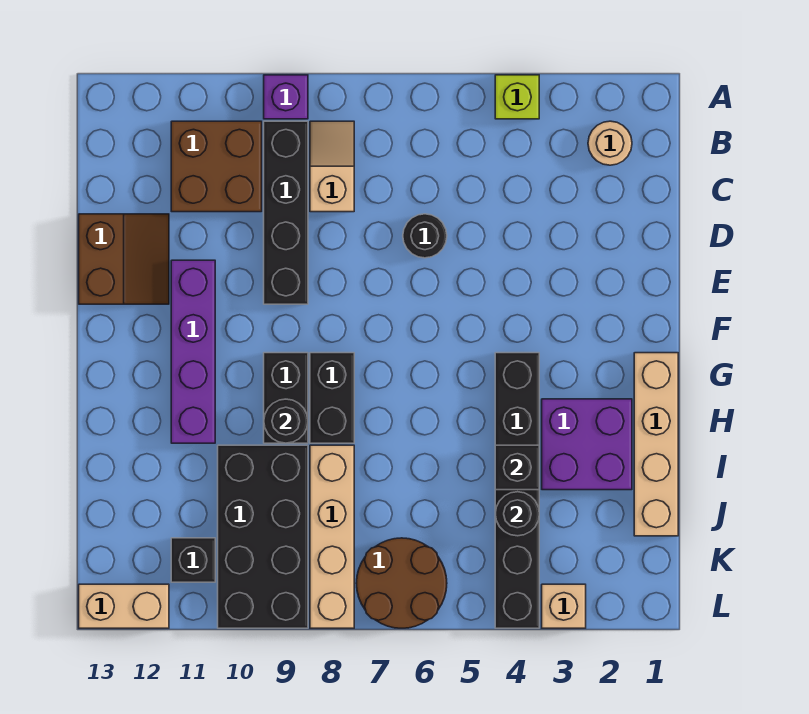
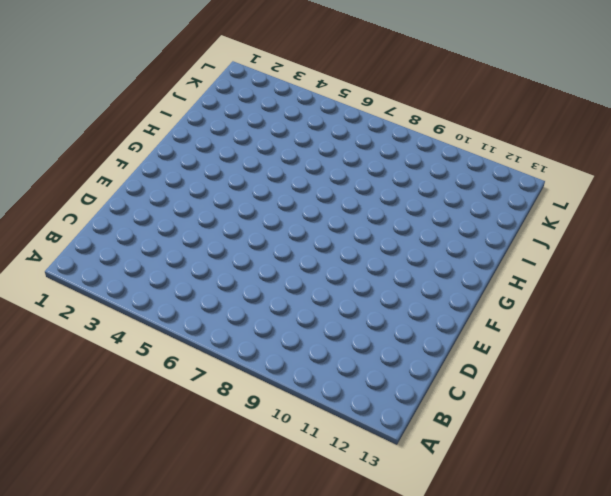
none -> lime 1x1 brick [495,75,539,119]
none -> purple 1x1 brick [264,75,308,119]
none -> tan 1x1 round brick [588,121,632,165]

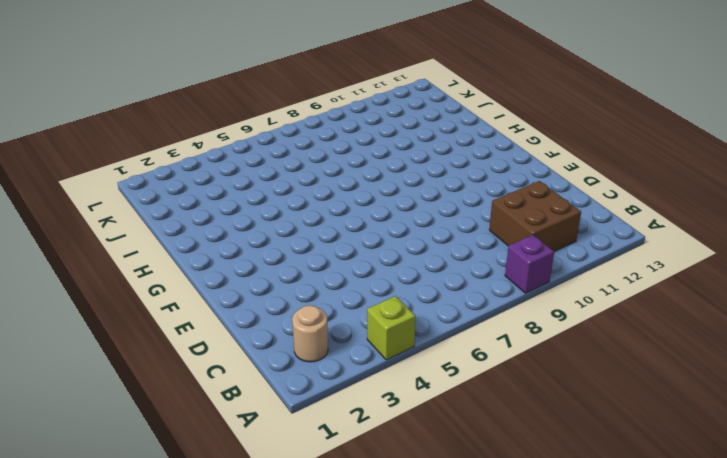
none -> tan 1x2 slope [310,121,354,212]
none -> black 1x4 brick [264,121,308,304]
none -> black 1x1 round brick [403,214,447,258]

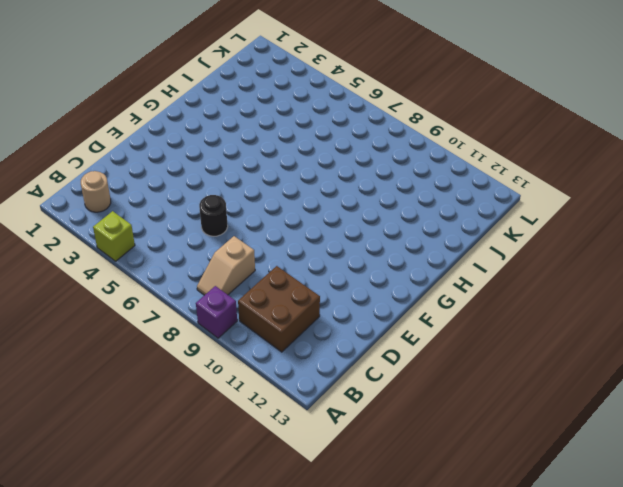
none -> black 1x4 brick [264,121,308,304]
none -> brown 2x2 slope [79,214,169,304]
none -> purple 1x4 brick [171,260,215,443]

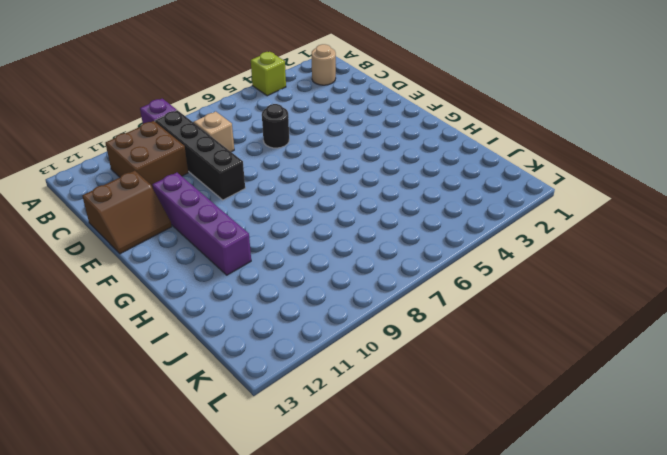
brown 2x2 slope [82,171,172,254] -> brown 2x2 slope turned to [79,214,169,304]
none -> tan 1x4 brick [634,353,678,536]
none -> black 1x6 brick [495,353,539,628]
none -> black 1x2 brick [310,353,354,443]

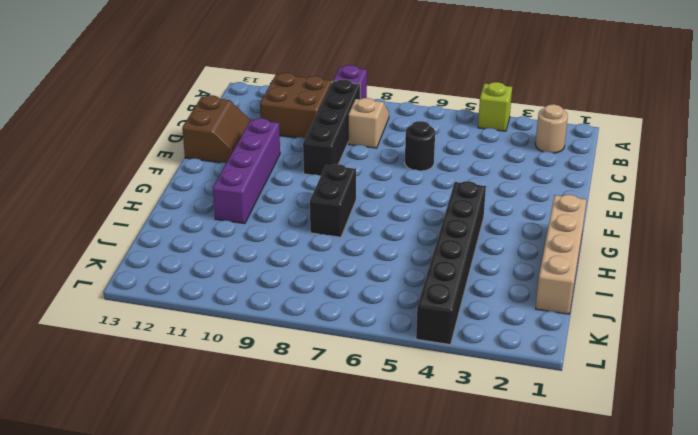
none -> black 1x2 brick [264,353,308,443]
none -> purple 2x2 brick [542,399,632,490]
none -> tan 1x4 brick [310,445,354,628]

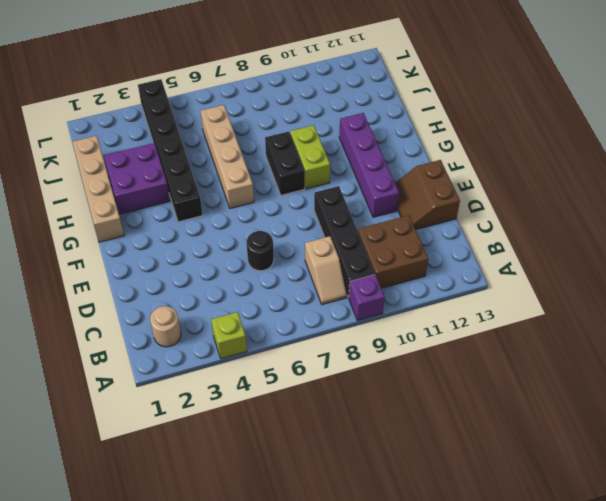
tan 1x4 brick [201,105,254,208] -> tan 1x4 brick moved to [310,445,354,628]
lime 1x2 brick [290,125,330,189] -> black 1x2 brick [264,353,308,443]
none -> black 2x4 brick [218,445,308,628]
none -> brown 2x2 round brick [356,538,447,628]
none -> black 1x1 brick [171,538,215,582]

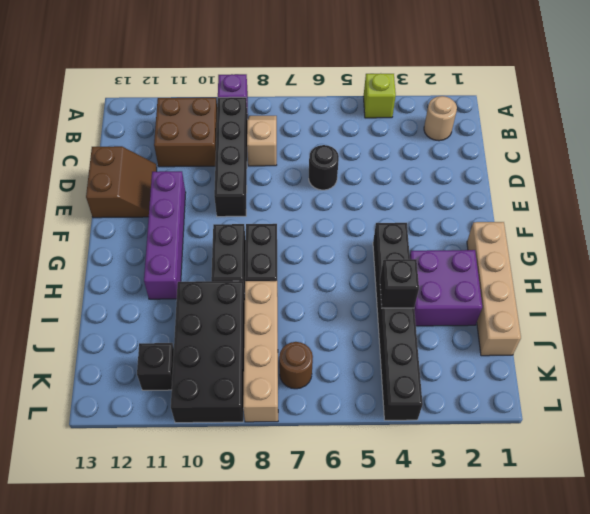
brown 1x1 round brick [279,342,313,389] -> brown 2x2 round brick [356,538,447,628]
none -> tan 1x1 brick [542,584,586,628]
none -> tan 1x2 brick [79,584,169,628]
none -> black 1x1 round brick [264,399,308,443]

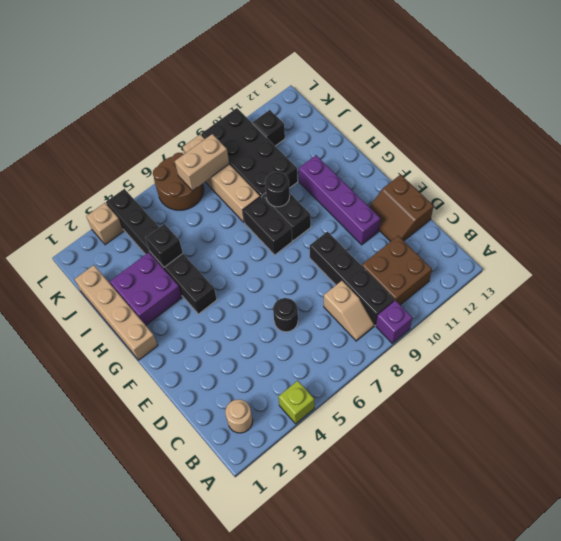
tan 1x2 brick [175,134,229,191] -> tan 1x2 brick moved to [79,584,169,628]
none -> black 1x1 round brick [495,492,539,536]

